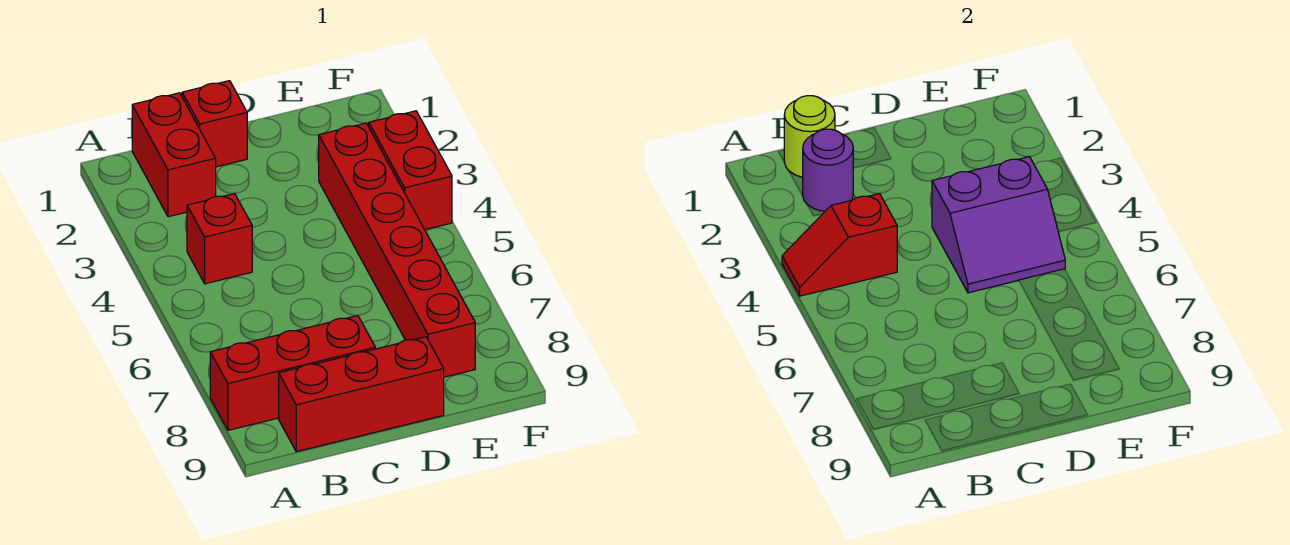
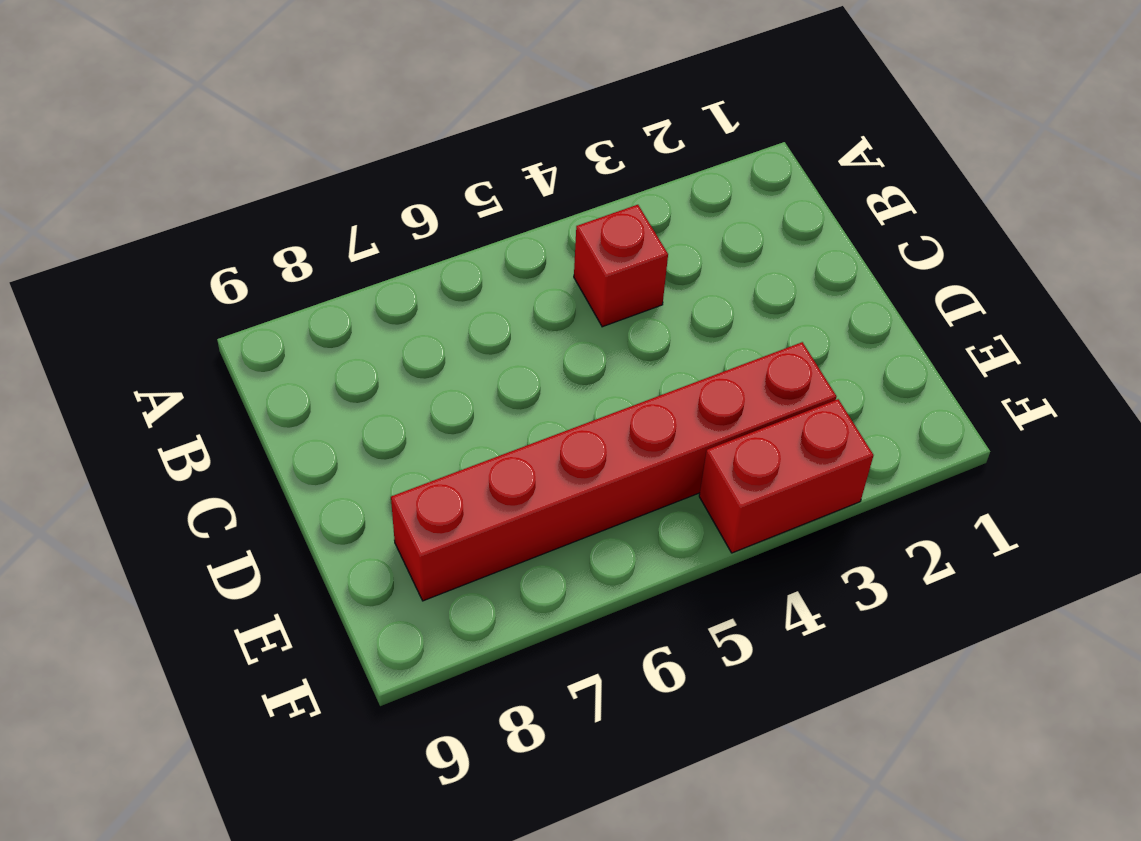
none -> red 1x3 brick [210,315,375,430]
none -> red 1x2 brick [132,93,216,217]

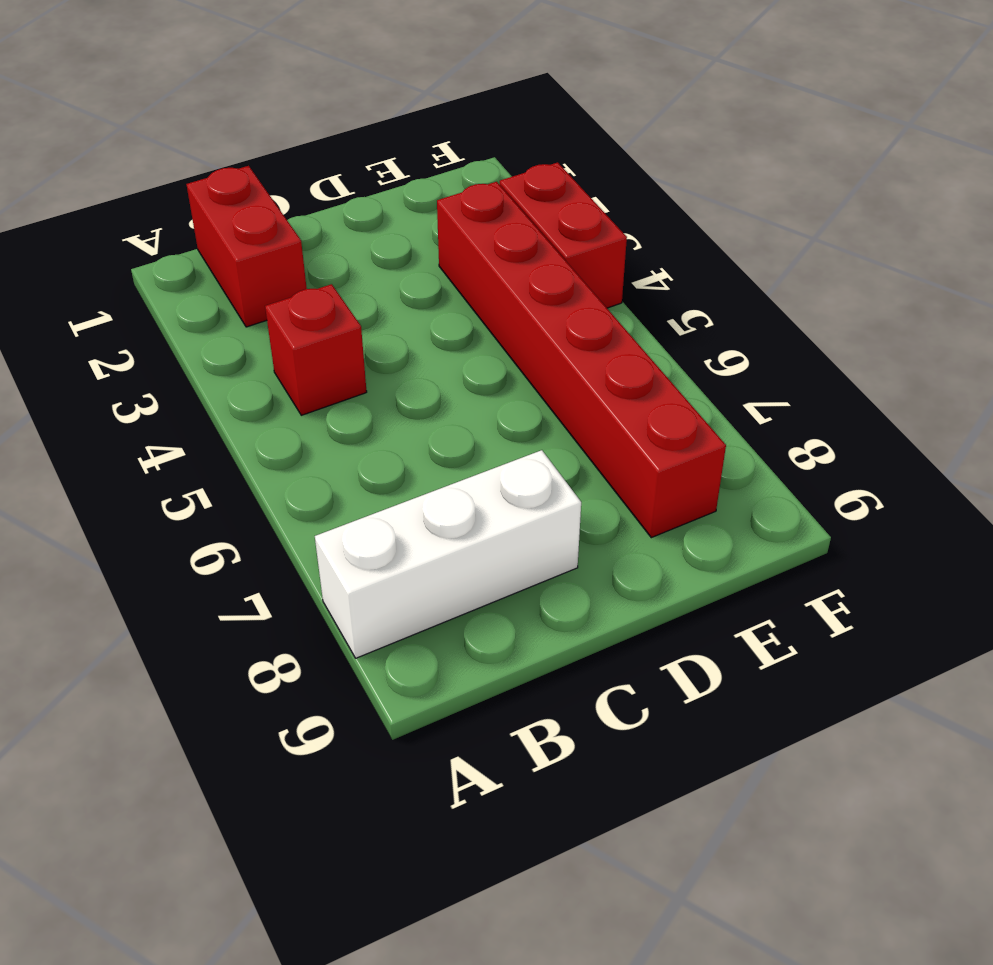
white 1x3 brick [315,450,581,658] -> red 1x3 brick [210,315,375,430]
none -> red 1x3 brick [279,337,444,452]
none -> red 1x1 brick [182,81,247,167]

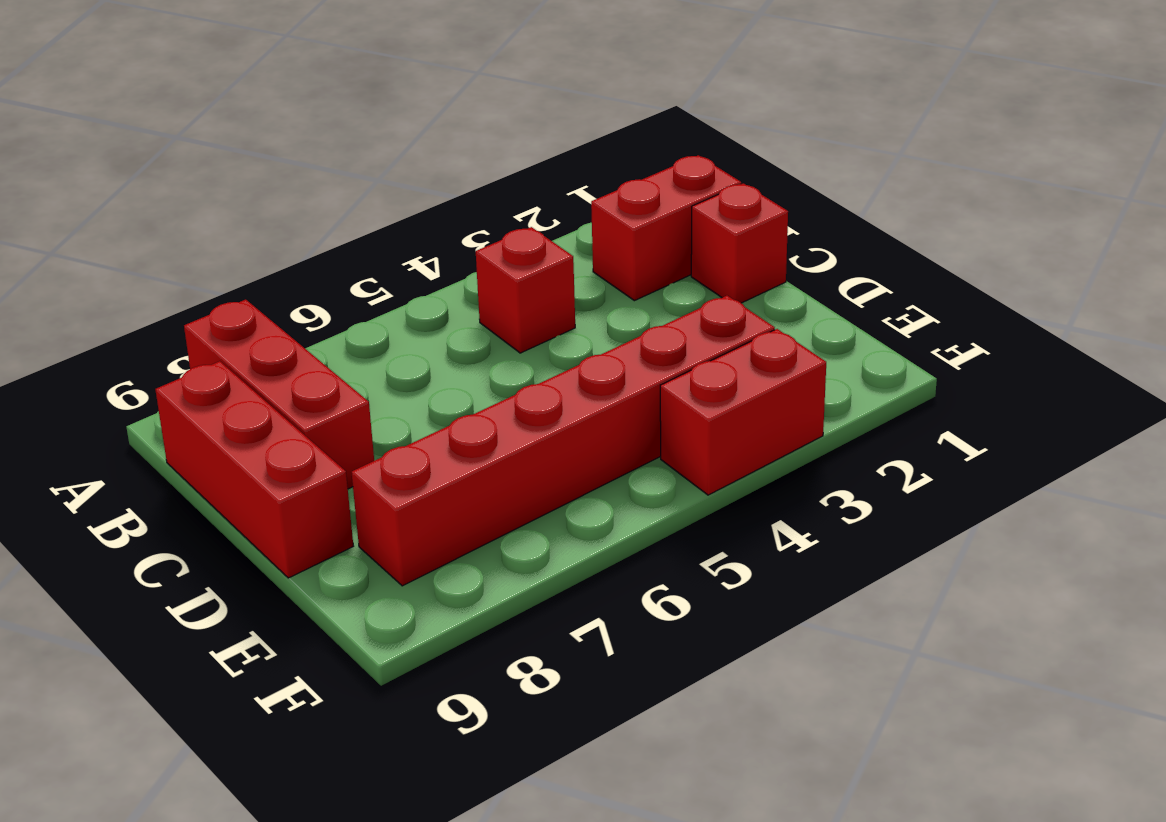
none -> red 1x2 slope [782,193,897,296]
none -> lime 1x1 round brick [784,96,835,177]

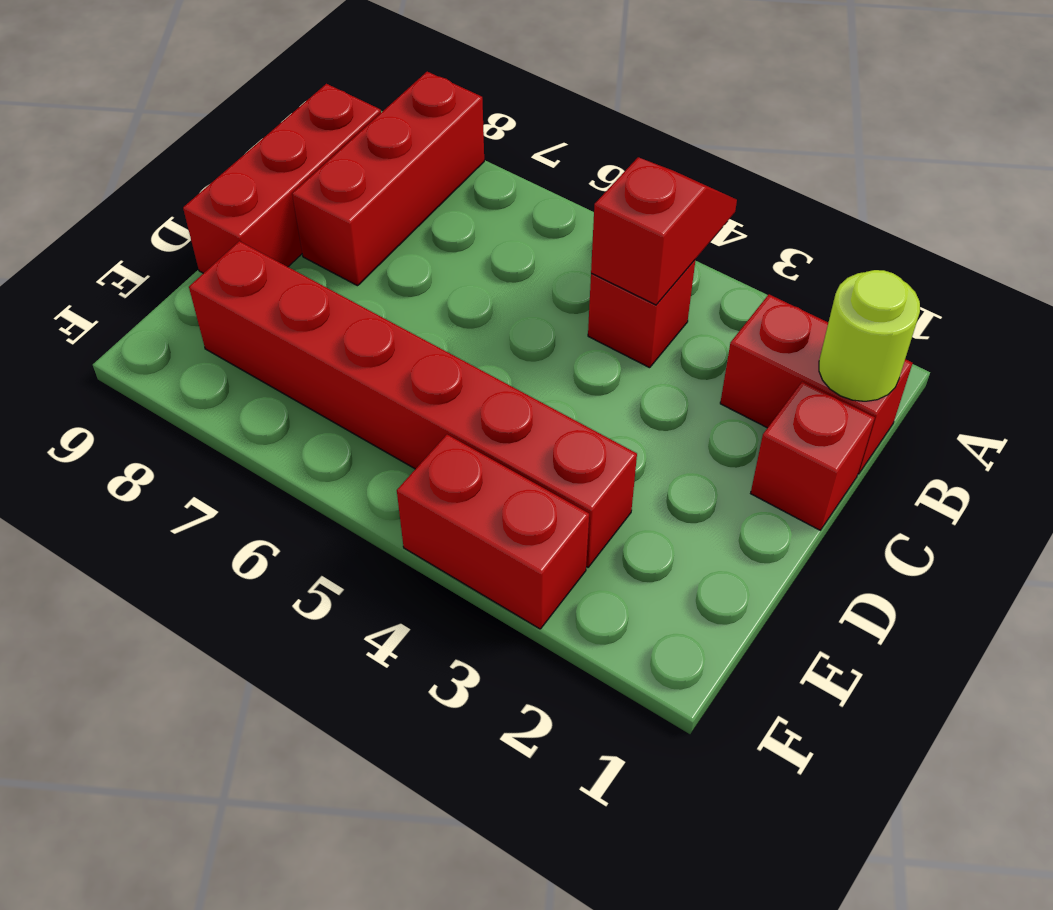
none -> purple 1x1 round brick [803,129,853,211]
none -> purple 2x2 slope [932,157,1065,293]

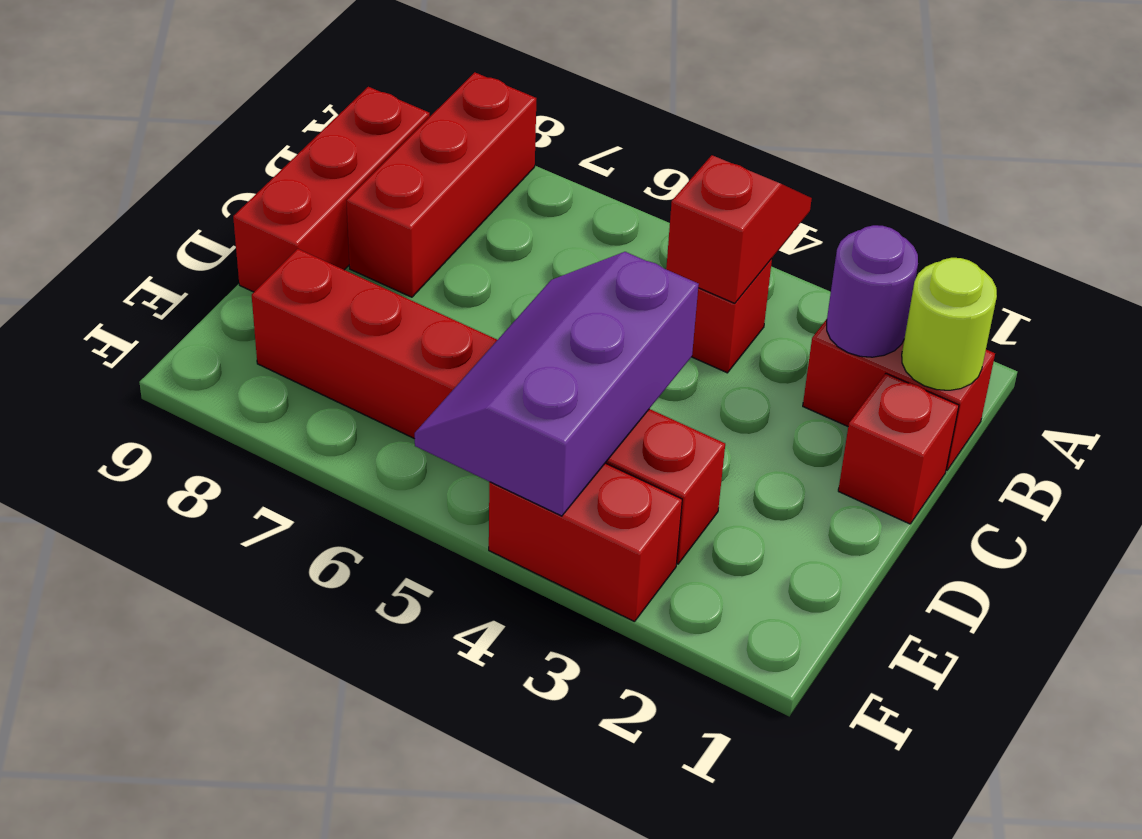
purple 2x3 slope [415,252,699,516] -> purple 2x2 slope [932,157,1065,293]

